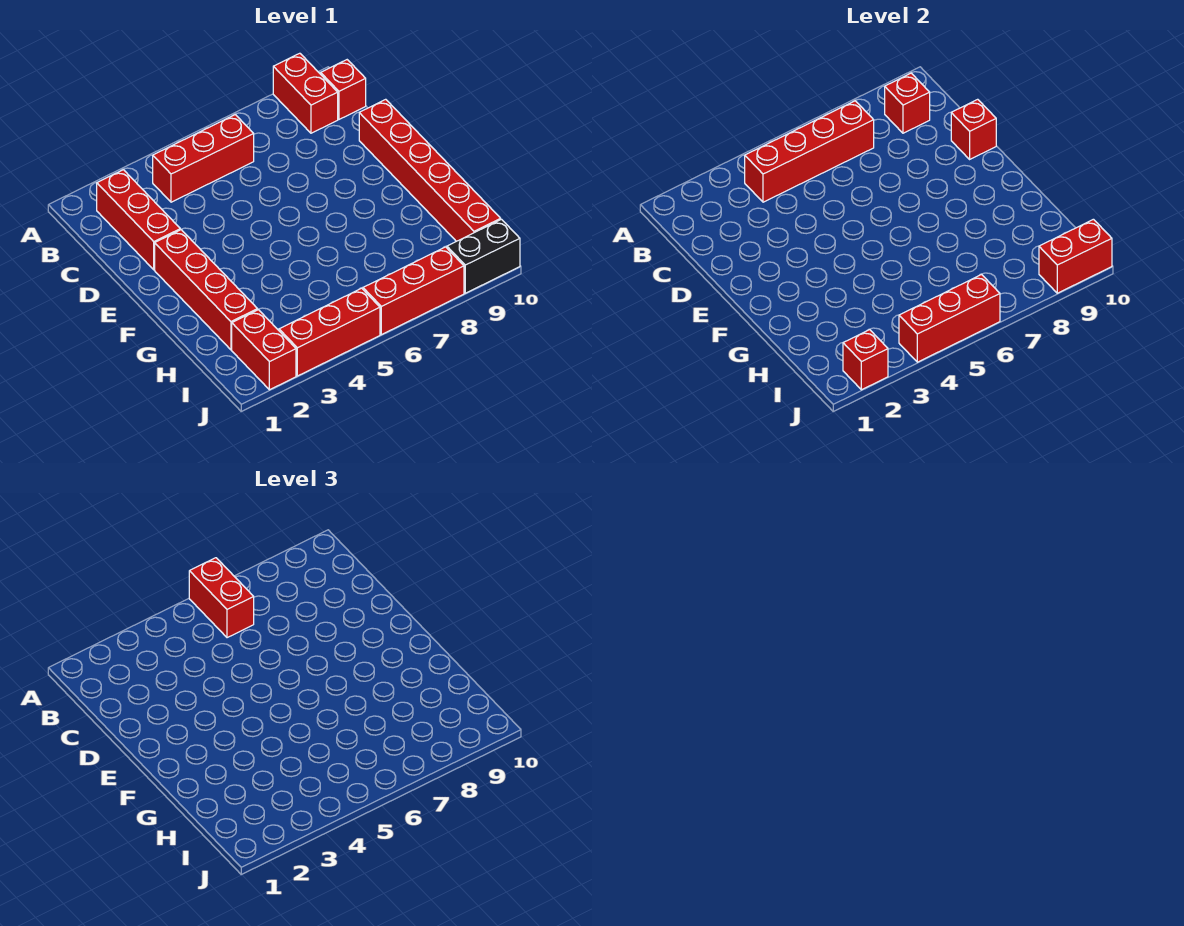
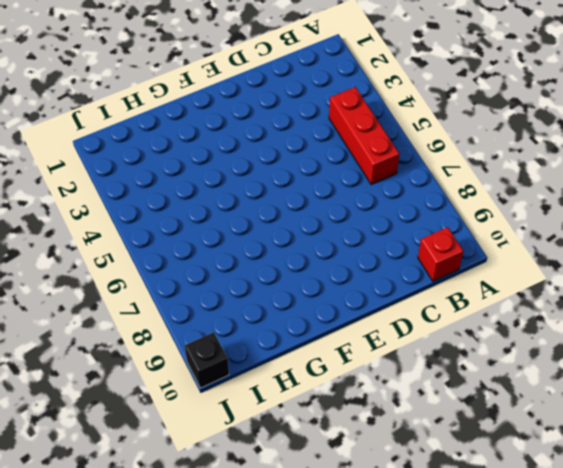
black 1x1 brick [185,332,229,388] -> black 1x2 brick [447,219,520,293]
none -> red 1x2 brick [273,53,338,133]
none -> red 1x3 brick [97,170,180,270]
none -> red 1x6 brick [359,99,501,241]

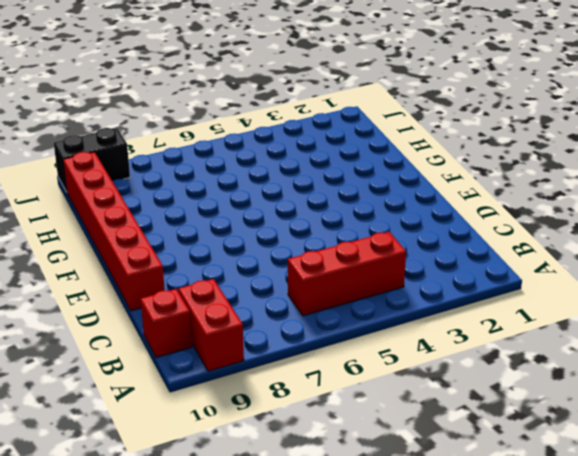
none -> red 1x3 brick [97,170,180,270]
none -> red 1x4 brick [155,230,258,350]
none -> red 1x2 brick [232,310,296,390]

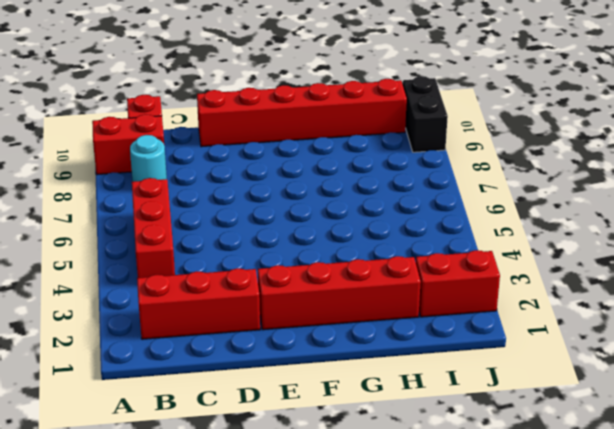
cyan 1x1 round brick [130,135,167,182] -> none
none -> red 1x3 brick [279,288,380,376]
none -> red 1x3 brick [363,247,464,335]
none -> red 1x4 brick [745,101,874,202]

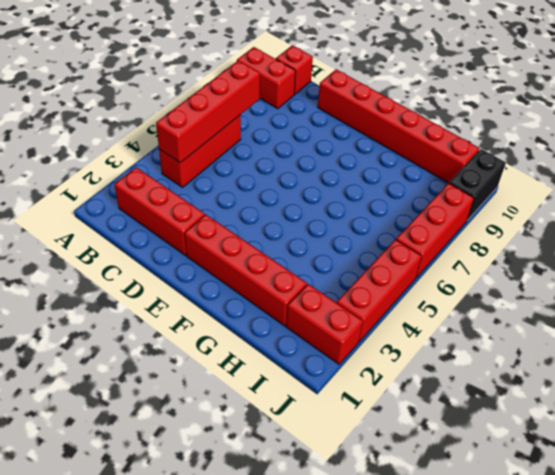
none -> red 1x1 brick [885,73,930,133]
none -> red 1x1 brick [951,99,996,159]
none -> red 1x1 brick [843,330,888,390]

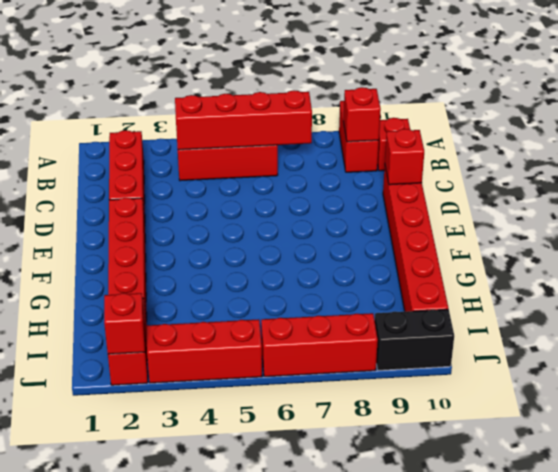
none -> red 1x3 brick [899,275,1000,362]
none -> red 1x2 brick [1039,219,1112,293]
none -> red 1x2 brick [189,558,254,638]

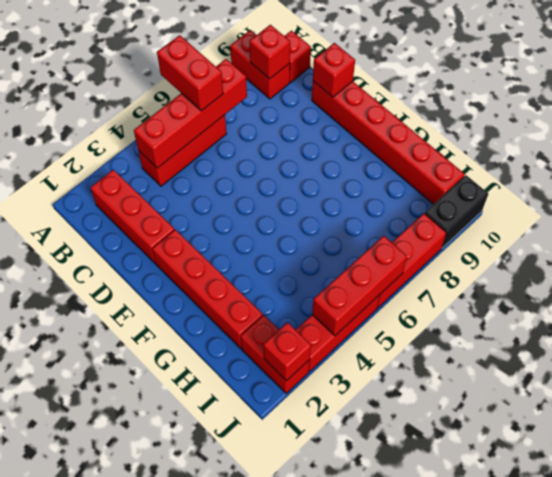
none -> red 1x2 brick [1039,219,1112,293]

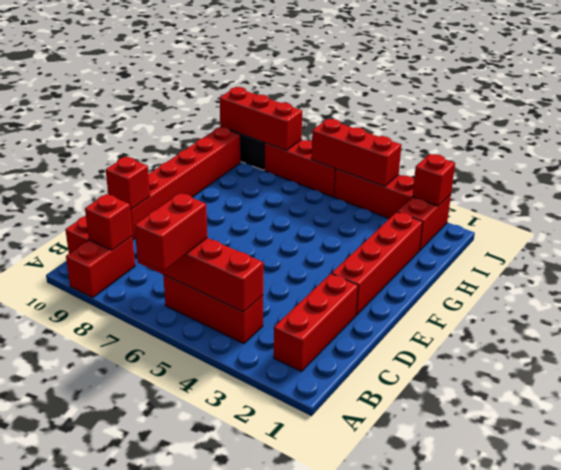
red 1x3 brick [220,87,302,151] -> red 1x2 brick [1039,219,1112,293]

